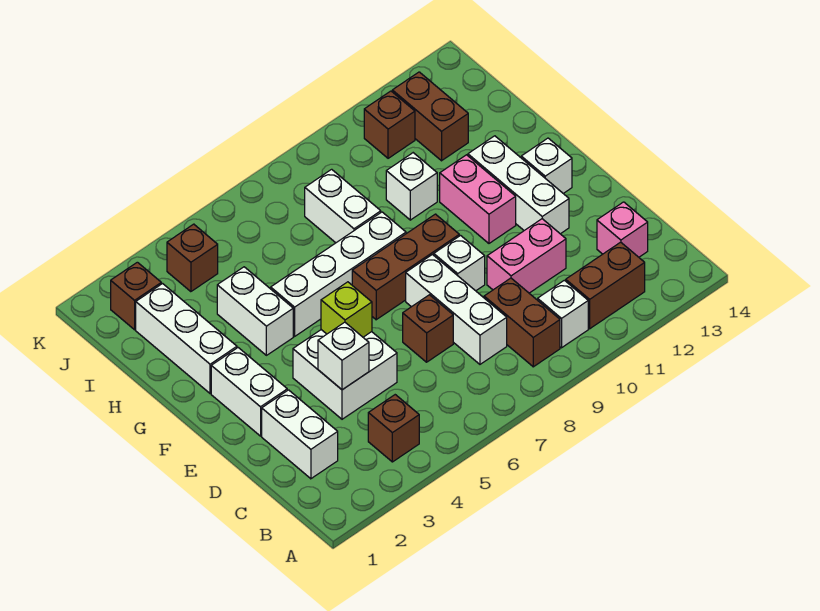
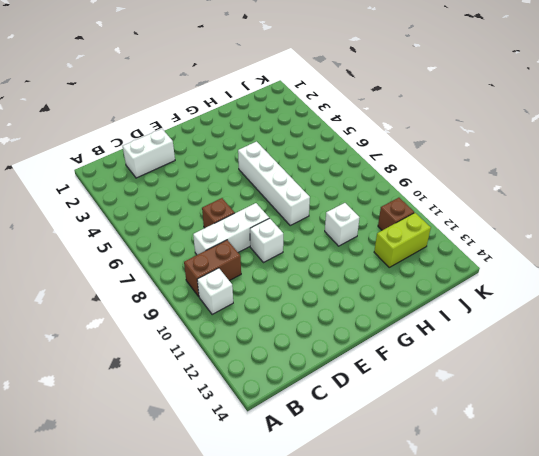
lime 1x2 brick [374,213,431,267] -> brown 1x2 brick [392,72,468,161]
none -> brown 1x1 brick [368,395,419,462]
none -> brown 1x2 brick [566,242,645,329]
none -> pink 1x1 brick [597,202,648,257]

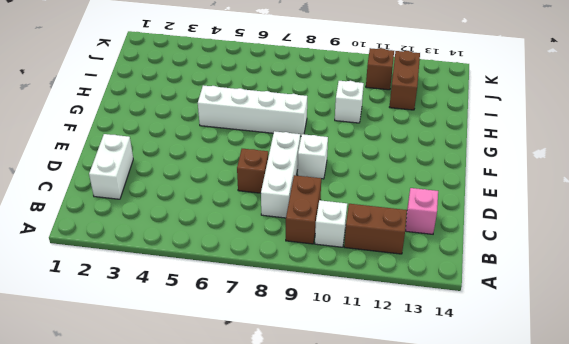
none -> brown 1x1 brick [368,395,419,462]
none -> white 2x2 brick [293,330,397,419]
none -> pink 1x2 brick [487,219,566,293]

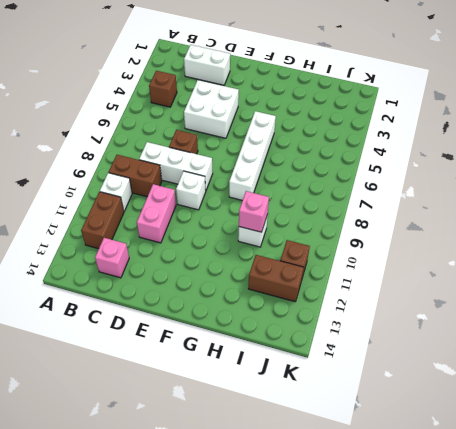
pink 1x1 brick [239,191,269,232] -> none
none -> white 1x2 brick [211,348,287,436]
none -> white 1x3 brick [468,136,569,234]
none -> brown 1x3 brick [352,214,459,320]

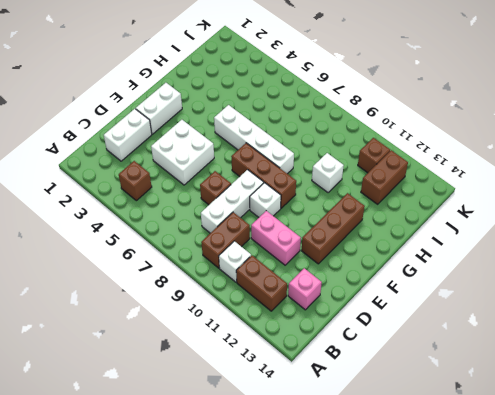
brown 1x3 brick [302,193,365,264] -> white 1x3 brick [468,136,569,234]
none -> pink 1x2 brick [440,155,516,243]
none -> white 1x1 brick [521,138,572,193]
none -> white 1x3 brick [136,284,237,394]

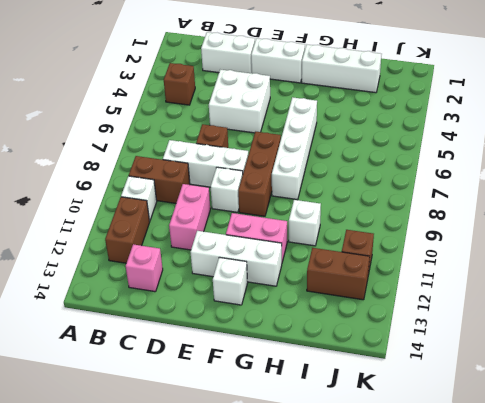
none -> white 1x2 brick [217,267,293,355]
none -> white 1x2 brick [305,169,381,243]
none -> brown 1x1 brick [111,262,161,330]

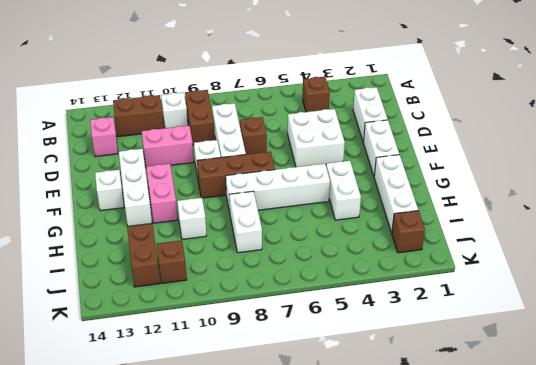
none -> brown 1x1 brick [167,224,218,292]
none -> white 1x1 brick [318,322,369,390]
none -> lime 1x1 brick [321,282,372,337]

